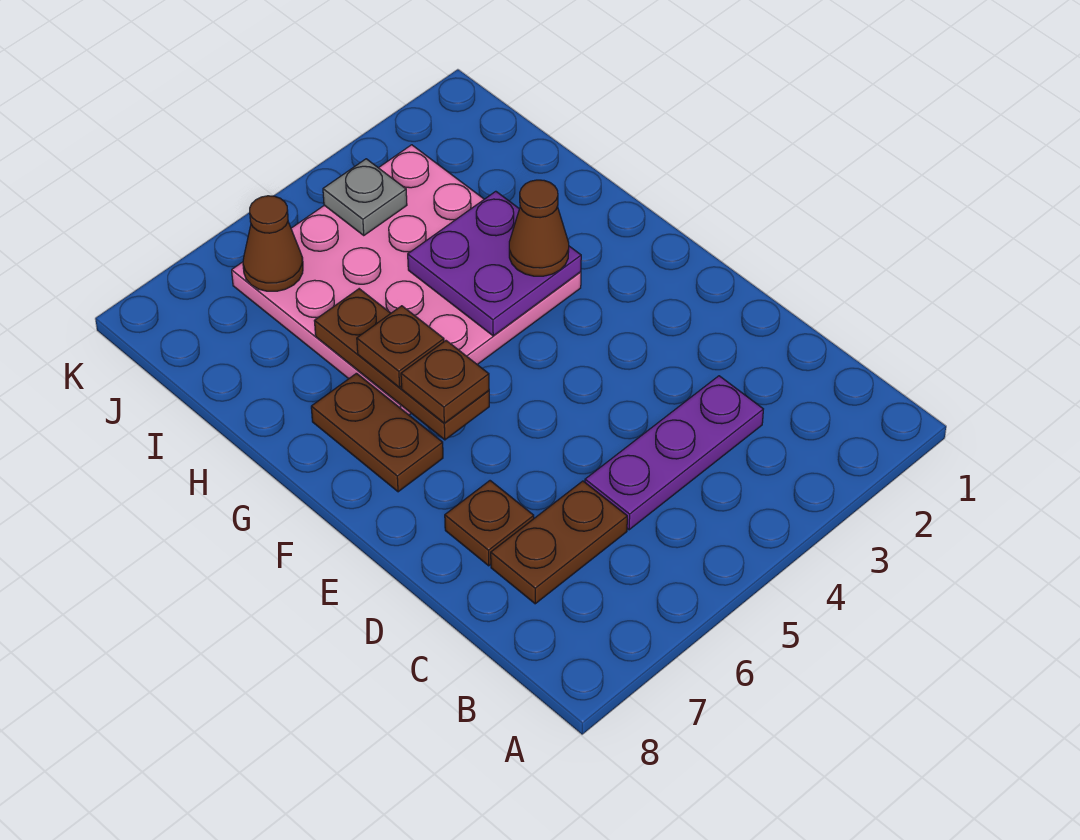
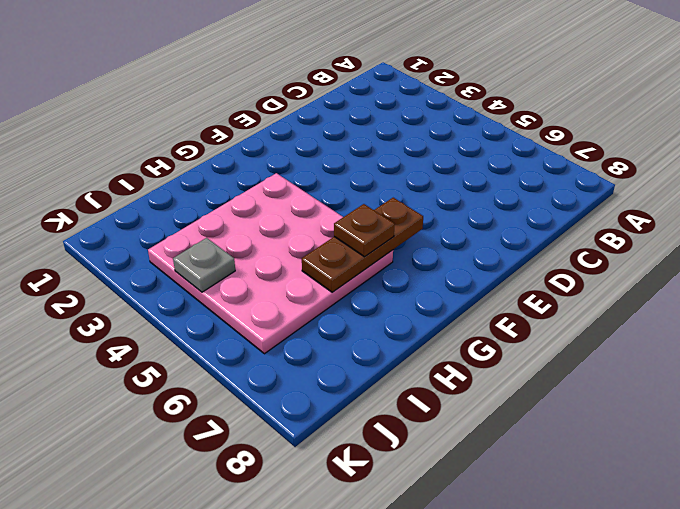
none -> purple 1x3 plate [585,376,763,530]
none -> brown 1x2 plate [491,481,627,604]
none -> brown 1x1 plate [445,481,534,566]

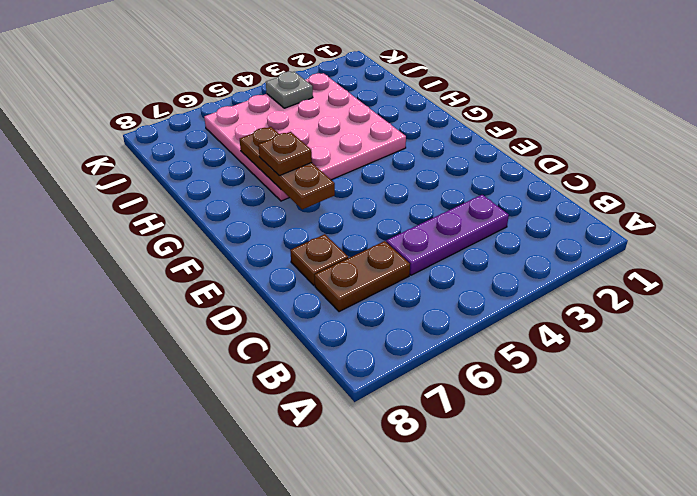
none -> brown 1x2 plate [311,373,443,492]
none -> purple 2x2 plate [408,191,581,336]
none -> brown 1x1 cone [243,196,303,291]

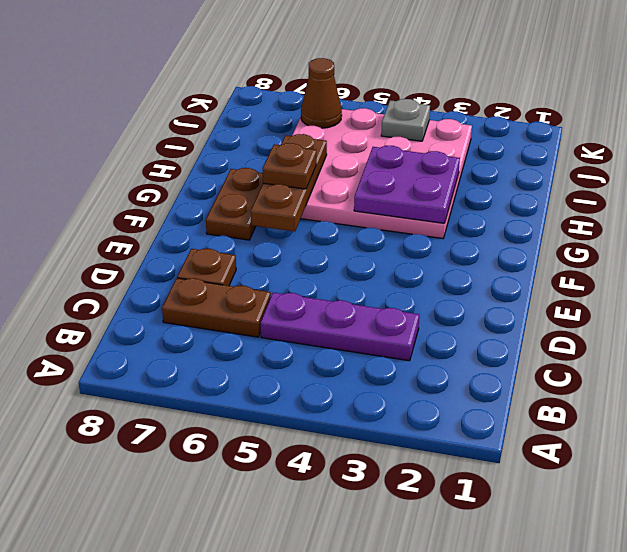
none -> brown 1x1 plate [401,341,489,423]
none -> brown 1x1 cone [509,180,569,276]

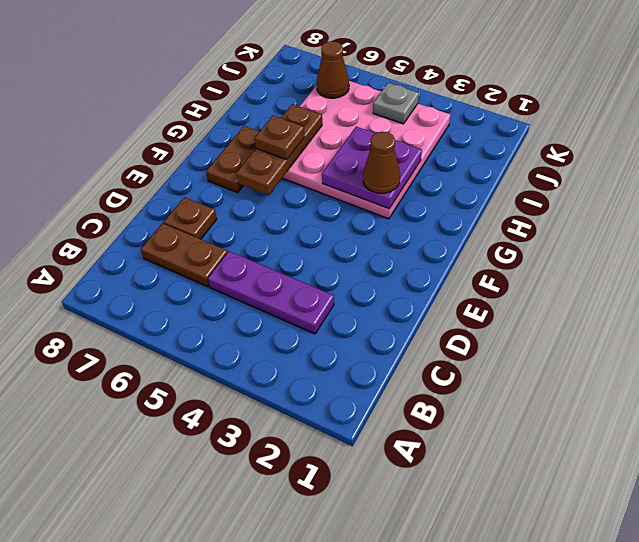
none -> brown 1x1 plate [401,341,489,423]

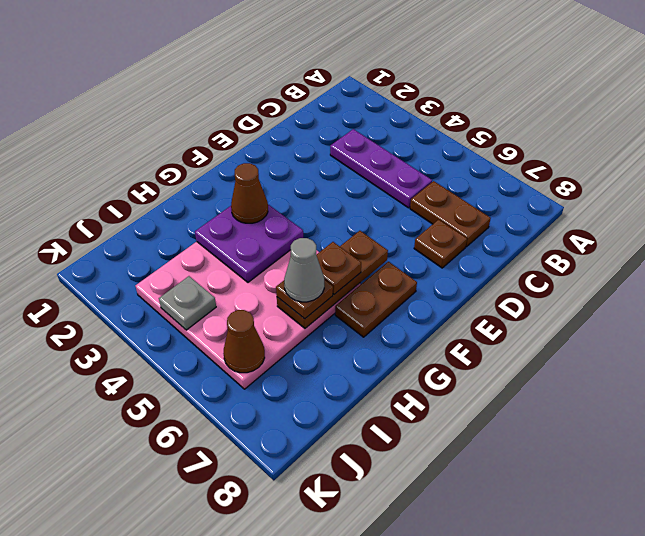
brown 1x1 plate [276,280,333,319] -> brown 1x1 plate moved to [401,341,489,423]
grey 1x1 cone [284,238,324,302] -> none

